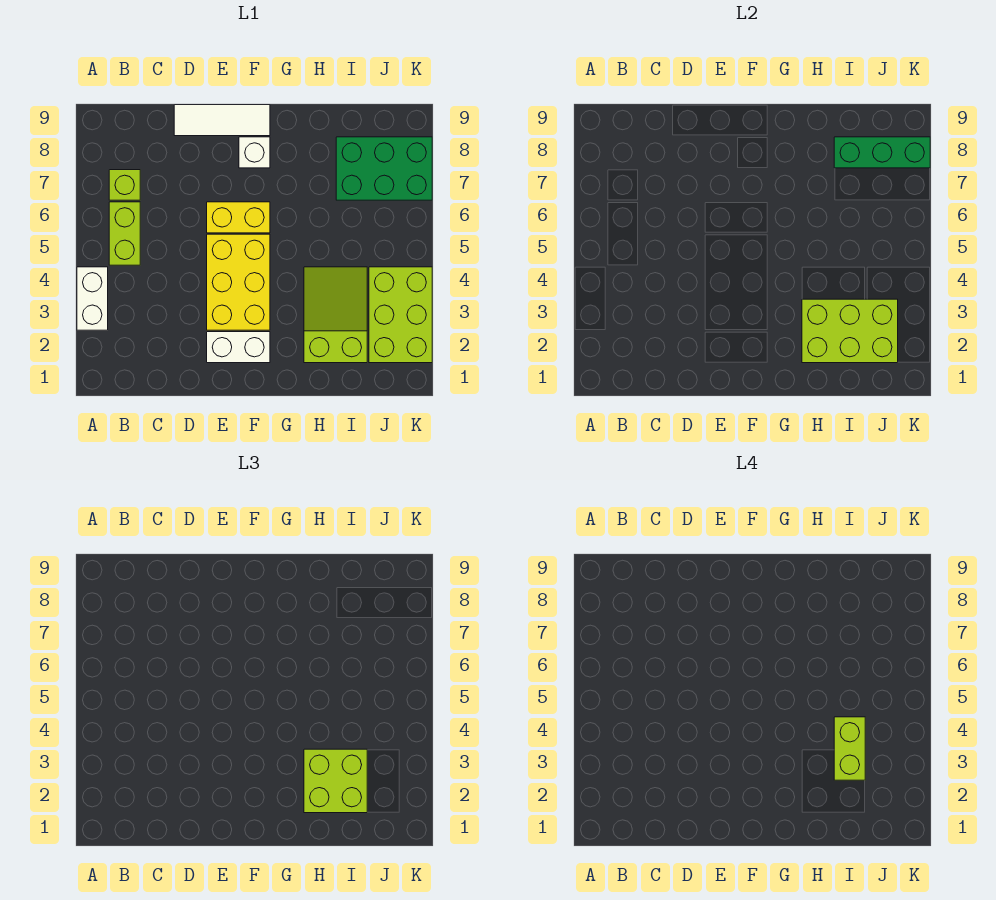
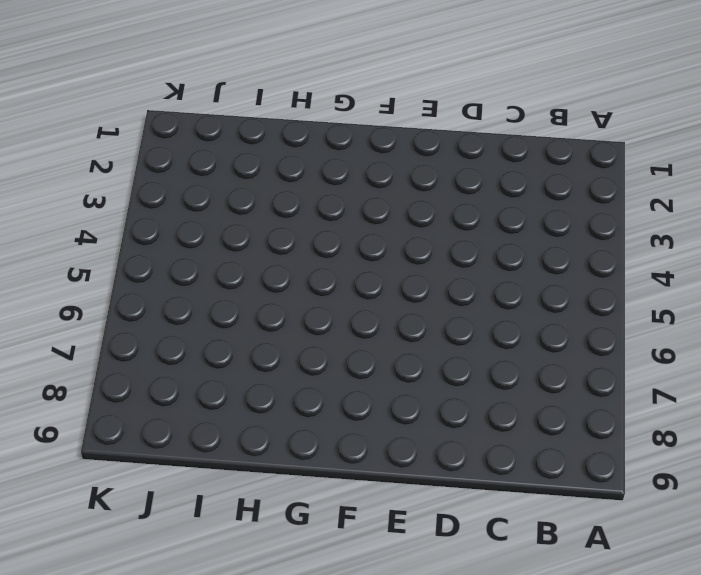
none -> white 1x2 brick [77,267,108,330]
none -> lime 1x2 brick [109,202,140,265]
none -> lime 1x1 brick [109,170,140,200]

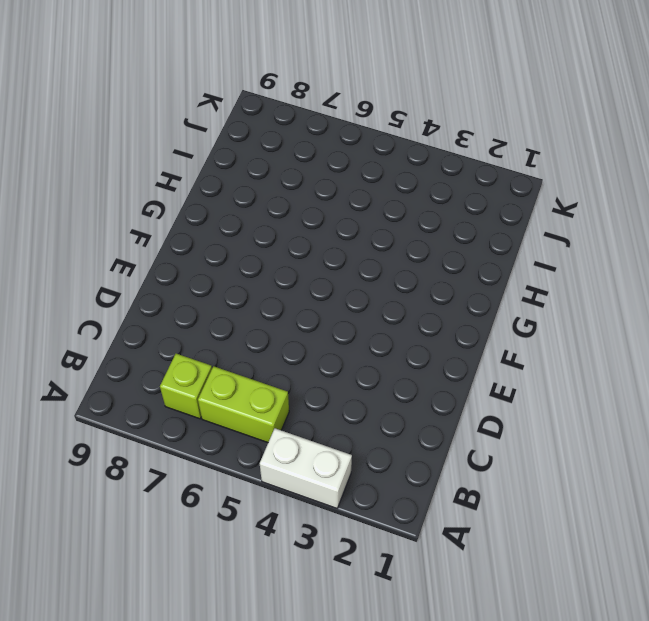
none -> white 1x3 tile [174,105,270,136]
none -> white 1x2 brick [207,332,270,363]
none -> yellow 2x3 brick [207,234,270,330]

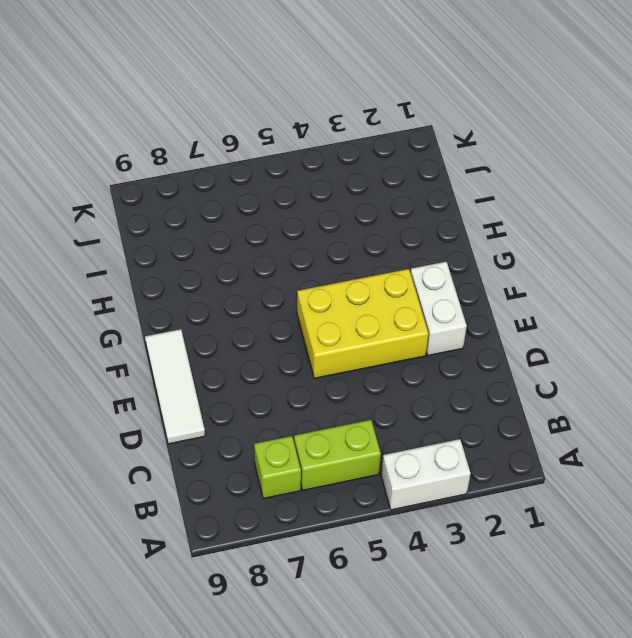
none -> yellow 1x2 brick [207,202,270,233]
none -> white 1x1 brick [239,137,270,168]
none -> lime 2x3 slope [304,267,367,363]

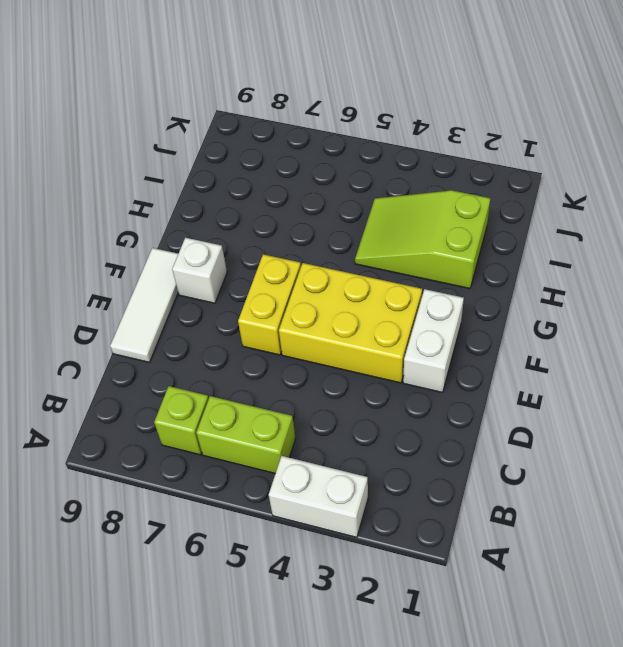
none -> green 2x3 brick [336,137,432,200]
none -> lime 2x3 brick [369,267,432,363]
none -> lime 2x3 brick [802,299,898,363]

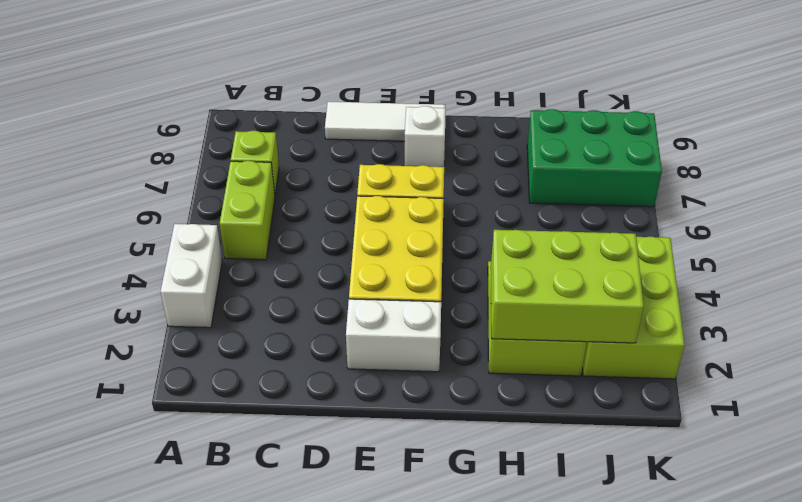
none -> green 1x3 brick [834,137,930,168]
none -> lime 2x2 brick [304,749,367,813]
none -> lime 1x2 brick [834,717,865,780]

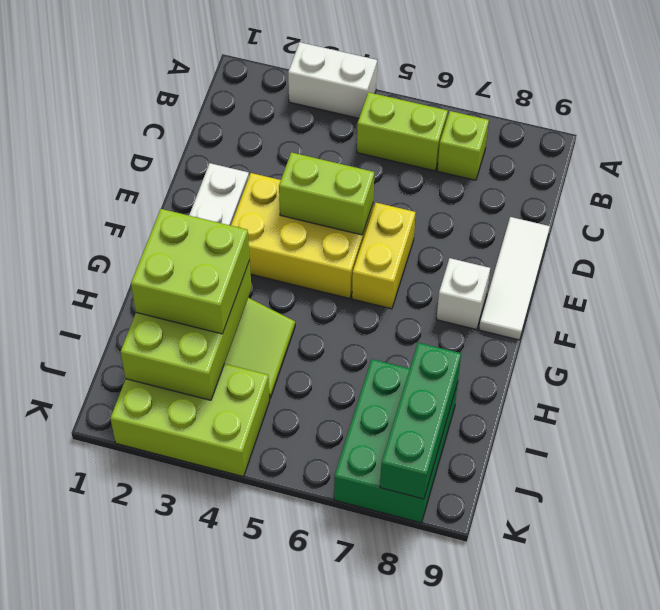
lime 1x2 brick [279,152,374,235] -> lime 1x2 brick moved to [834,717,865,780]

